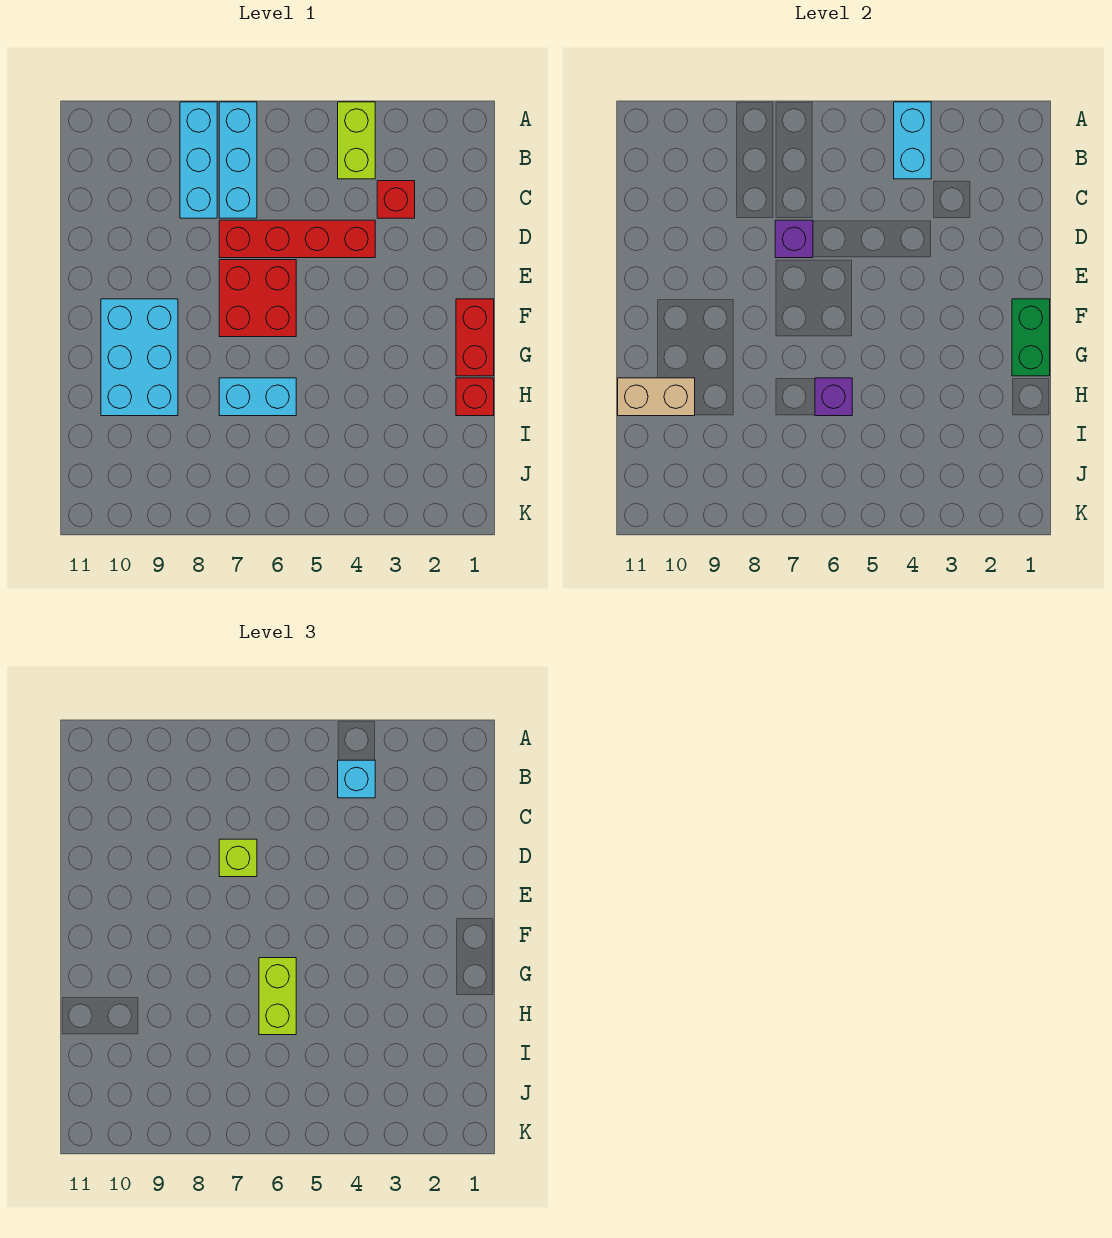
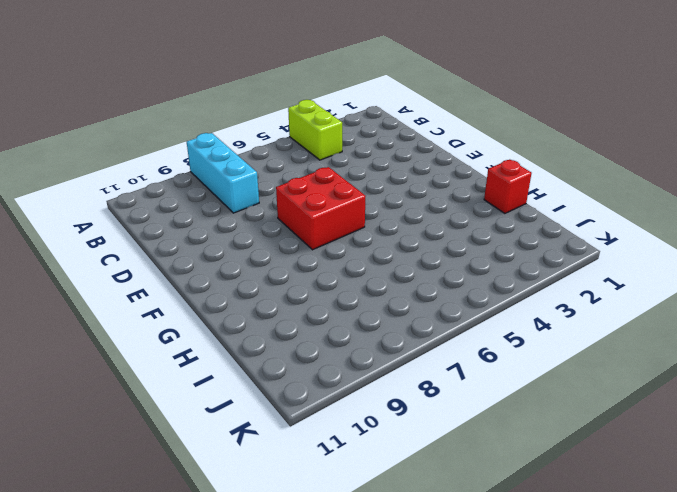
none -> cyan 1x3 brick [219,102,257,218]
none -> red 1x1 brick [377,181,415,218]
none -> red 1x4 brick [219,220,375,258]

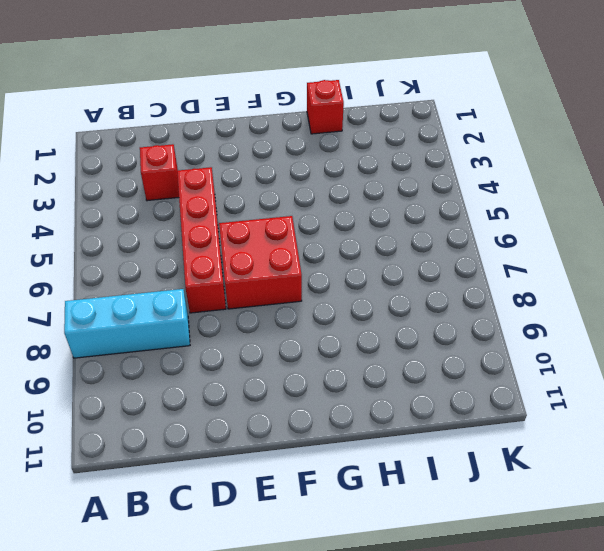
none -> lime 1x2 brick [338,102,375,179]
none -> cyan 1x3 brick [219,102,257,218]
none -> red 1x2 brick [456,299,494,376]

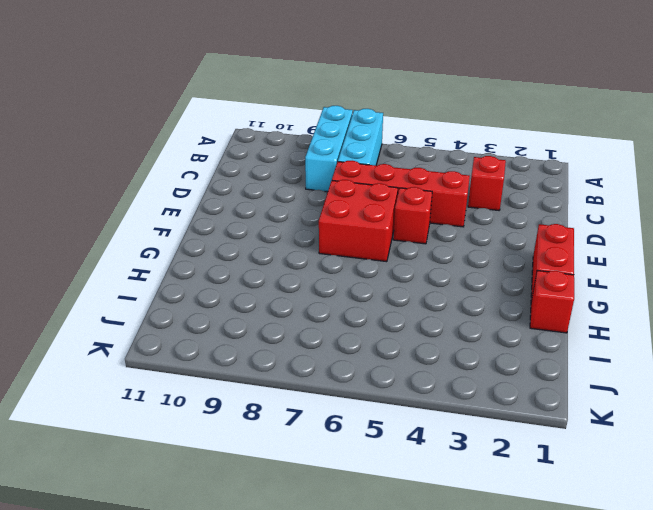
red 1x1 brick [393,187,432,244] -> none
none -> lime 1x2 brick [338,102,375,179]
none -> cyan 2x3 brick [101,299,178,416]
none -> cyan 1x2 brick [219,378,296,416]

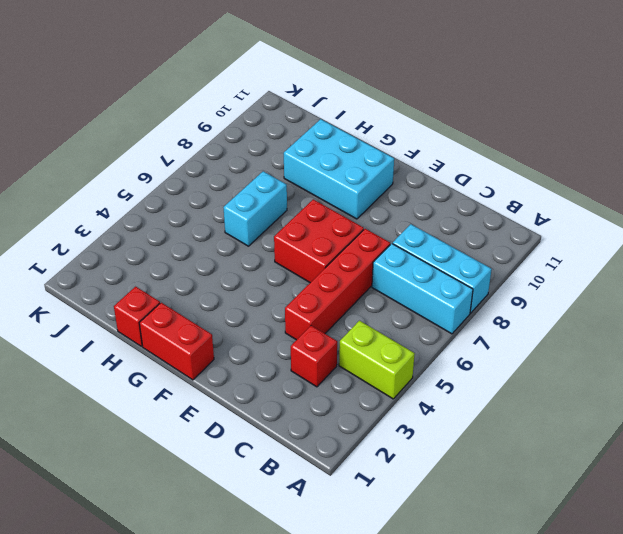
none -> cyan 1x2 brick [894,102,931,179]
none -> purple 1x1 brick [775,220,813,258]
none -> green 1x2 brick [1012,299,1050,376]

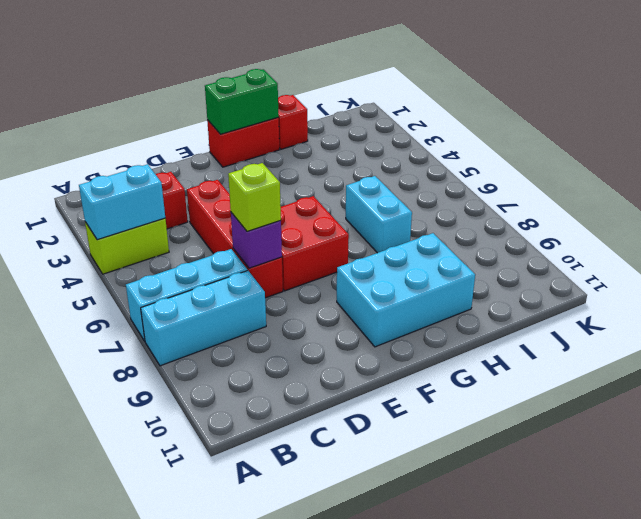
none -> purple 1x1 brick [815,378,852,416]
none -> tan 1x2 brick [618,378,695,416]
none -> cyan 1x1 brick [338,760,375,798]

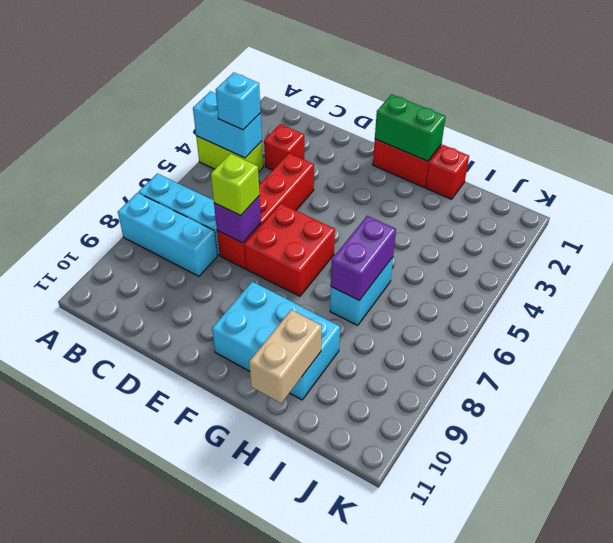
purple 1x2 brick [331,216,396,300] -> purple 1x1 brick [815,378,852,416]
none -> lime 1x2 brick [259,958,296,1035]

